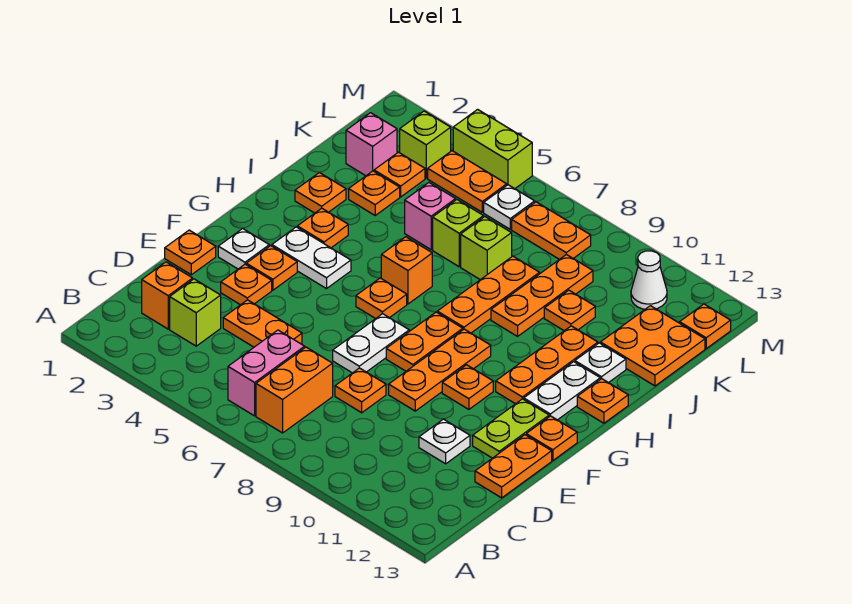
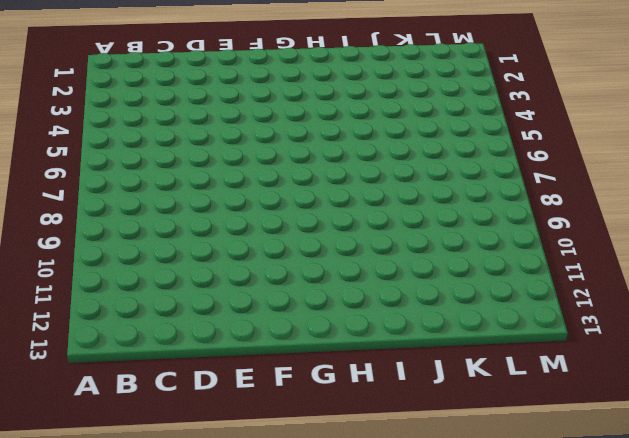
none -> pink 1x2 brick [228,330,305,416]
none -> orange 1x2 brick [256,347,333,433]
none -> orange 1x1 brick [142,262,193,329]
none -> lime 1x1 brick [170,279,221,346]

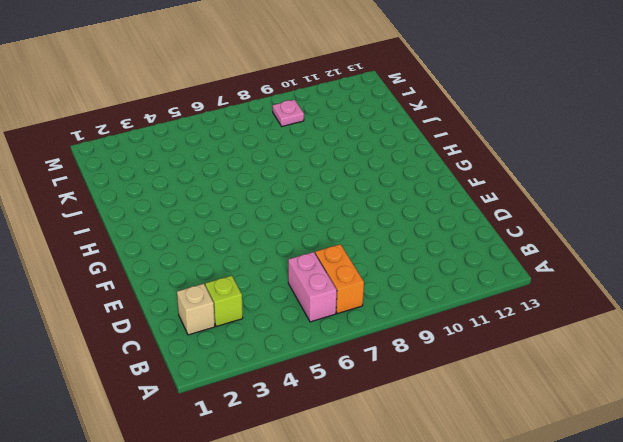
tan 1x1 brick [177,284,215,335] -> orange 1x1 brick [142,262,193,329]
pink 1x1 plate [273,100,304,126] -> none
none -> orange 1x2 plate [223,300,302,347]
none -> orange 1x1 plate [335,368,386,413]
none -> white 1x1 plate [419,419,470,464]
none -> orange 1x2 plate [475,435,552,498]

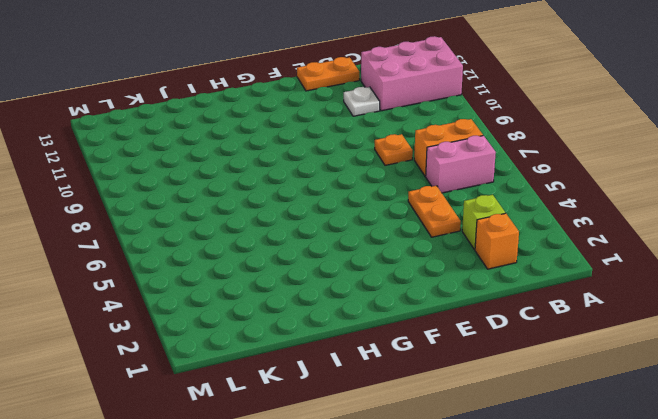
pink 2x3 brick [361,36,463,111] -> none
none -> orange 1x1 plate [165,230,216,275]
none -> orange 1x1 plate [221,264,272,305]
none -> white 1x2 plate [333,314,409,373]
none -> orange 1x3 plate [389,329,491,411]

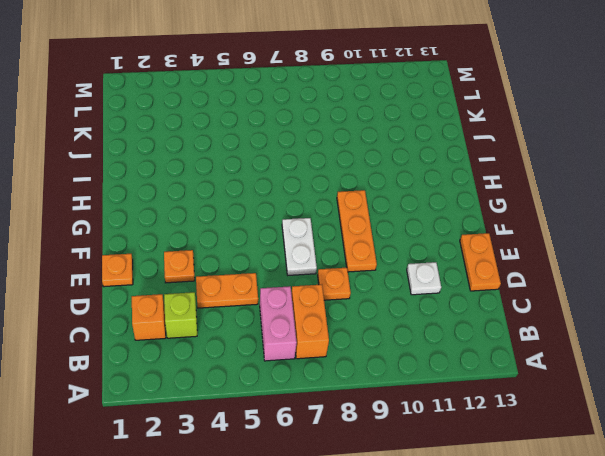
none -> lime 1x2 plate [473,399,549,458]
none -> white 1x1 plate [218,229,269,269]
none -> orange 1x1 plate [246,246,297,290]
none -> orange 1x2 plate [386,312,463,371]

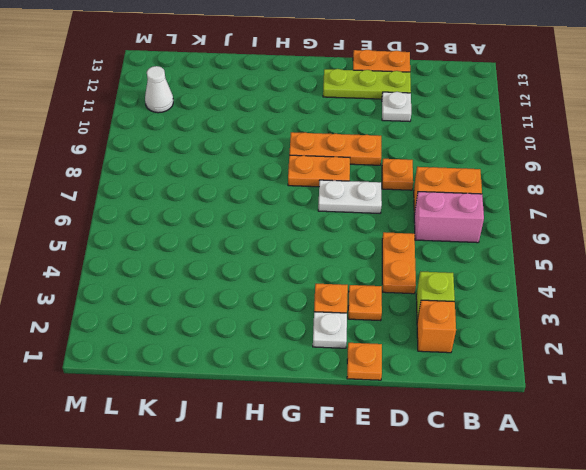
lime 1x3 plate [323,69,411,99] -> lime 1x2 plate [473,399,549,458]
none -> orange 1x1 plate [442,365,493,409]
none -> orange 1x1 plate [526,416,577,461]
none -> white 1x2 plate [272,227,351,289]
none -> orange 1x1 plate [356,278,407,319]

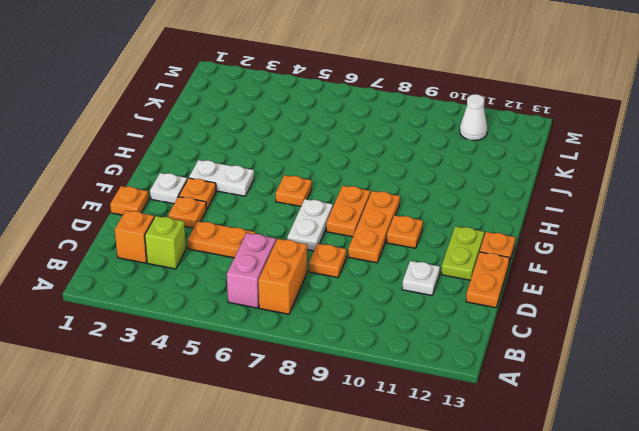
none -> orange 1x3 plate [496,326,598,404]
none -> white 1x2 plate [524,362,600,420]
none -> orange 1x1 plate [297,208,348,248]
none -> orange 1x1 brick [381,237,432,304]

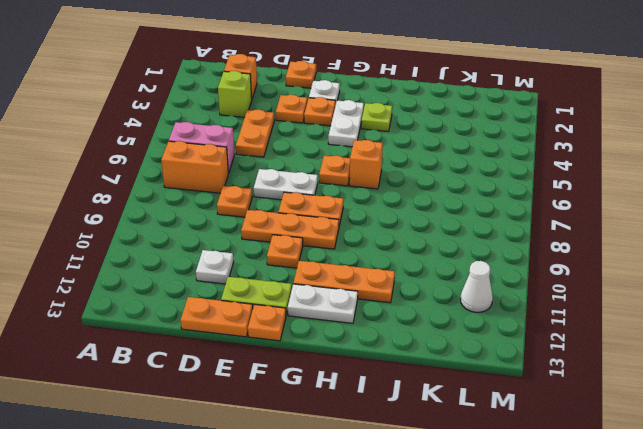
lime 1x1 plate [361,103,392,132] -> orange 1x1 plate [297,208,348,248]
none -> orange 1x3 plate [437,256,539,333]
none -> orange 1x1 plate [577,379,628,423]
none -> orange 1x1 plate [295,173,346,213]
none -> orange 1x3 plate [491,254,593,336]

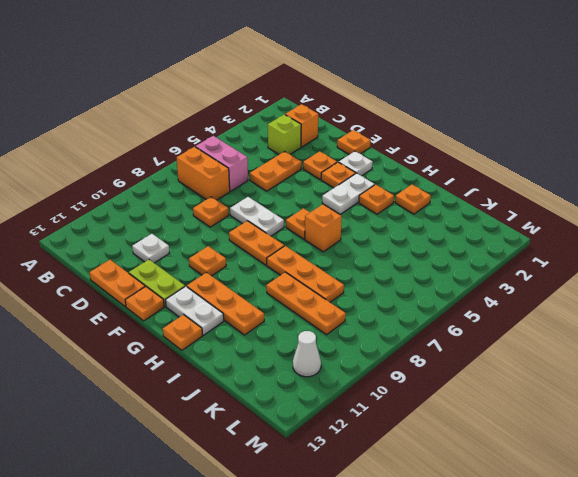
none -> orange 1x3 plate [389,329,491,411]
none -> white 1x1 plate [575,343,626,383]
none -> orange 1x1 plate [349,171,400,215]
none -> pink 1x1 brick [405,183,456,250]

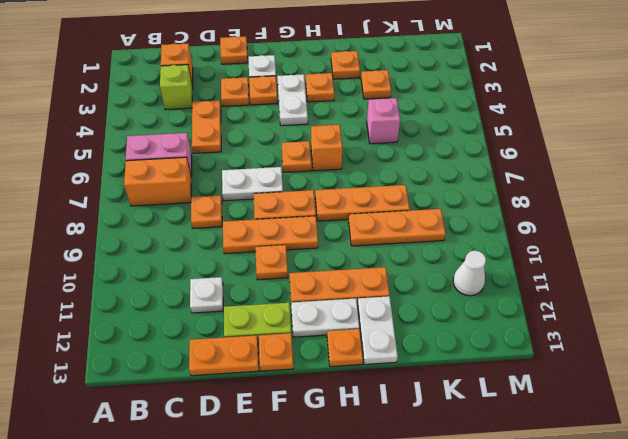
white 1x2 plate [358,296,398,364] -> white 1x1 plate [575,343,626,383]
none -> lime 1x1 brick [433,200,484,267]
none -> lime 1x1 brick [461,217,512,280]
none -> orange 1x1 plate [544,290,595,331]
none -> orange 2x2 plate [600,306,705,386]

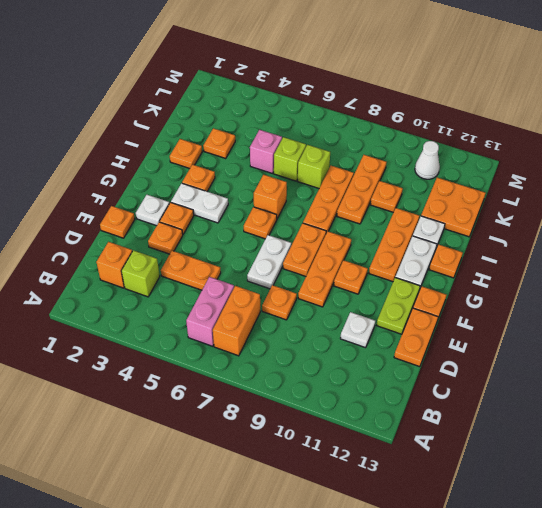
none -> pink 1x1 brick [346,113,397,176]
none -> orange 1x1 plate [374,152,425,197]
none -> lime 1x1 brick [400,111,451,178]
none -> orange 1x2 plate [428,151,507,212]

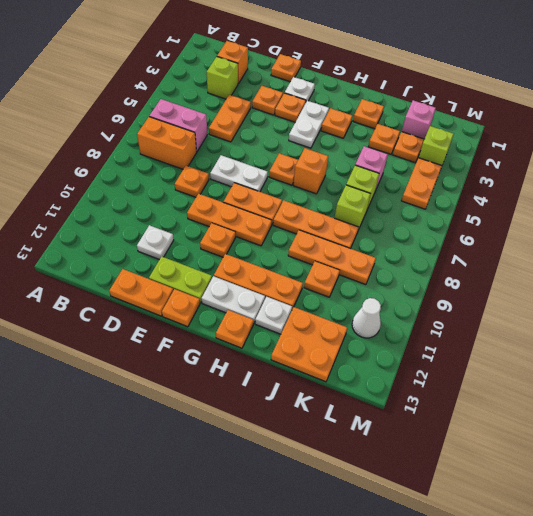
none -> white 1x1 plate [484,185,535,229]
none -> orange 1x2 plate [512,202,591,259]
none -> orange 1x1 plate [680,304,731,349]
none -> lime 1x2 brick [453,109,532,189]

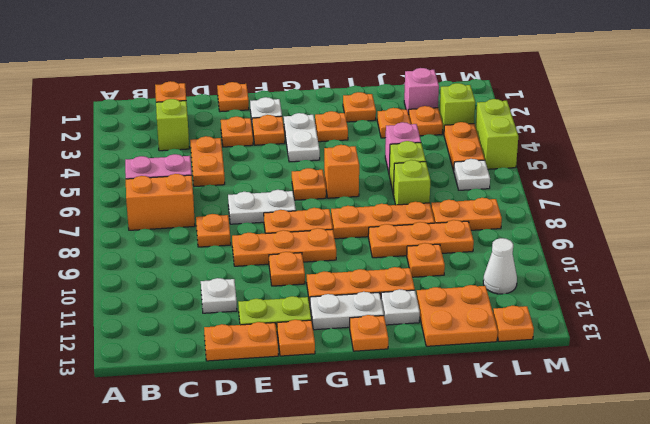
orange 1x2 plate [431,198,502,230] -> orange 1x2 plate turned to [512,202,591,259]

